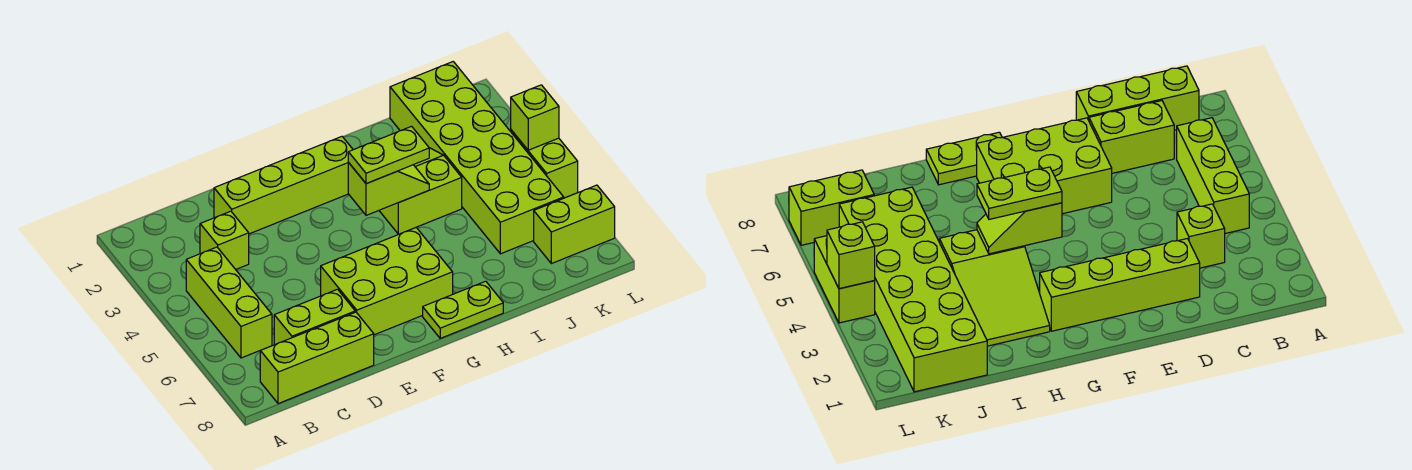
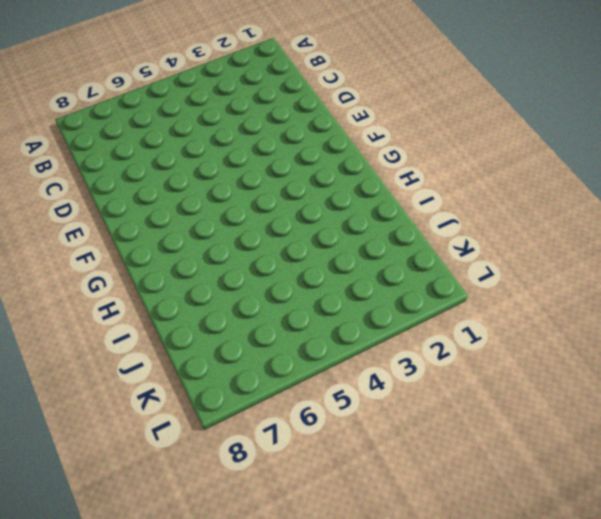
none -> lime 1x3 brick [186,247,272,358]
none -> lime 1x3 brick [260,312,374,404]
none -> lime 1x1 brick [200,211,249,269]

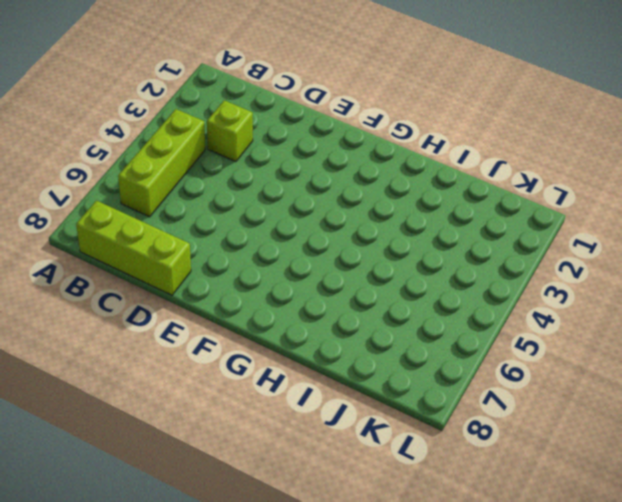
none -> lime 1x2 brick [274,289,355,345]
none -> lime 1x4 brick [214,137,353,234]
none -> lime 2x3 brick [321,228,453,335]

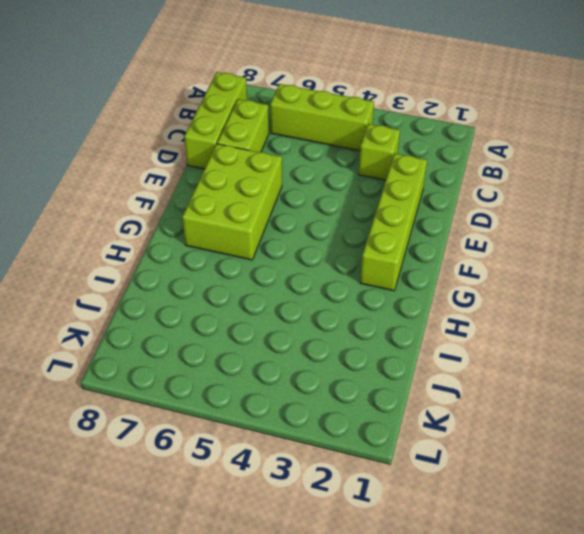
none -> lime 1x2 plate [423,281,503,338]
none -> lime 2x3 slope [379,148,462,234]
none -> lime 2x6 brick [390,62,564,254]

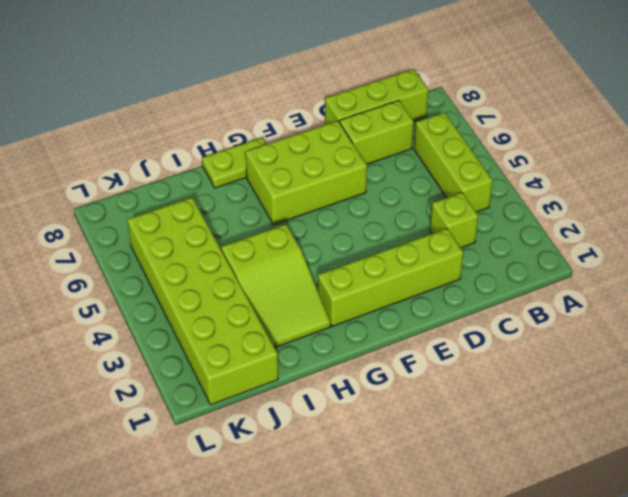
none -> lime 1x2 brick [534,185,615,264]
none -> lime 1x2 brick [511,130,578,198]
none -> lime 1x2 slope [348,163,429,215]

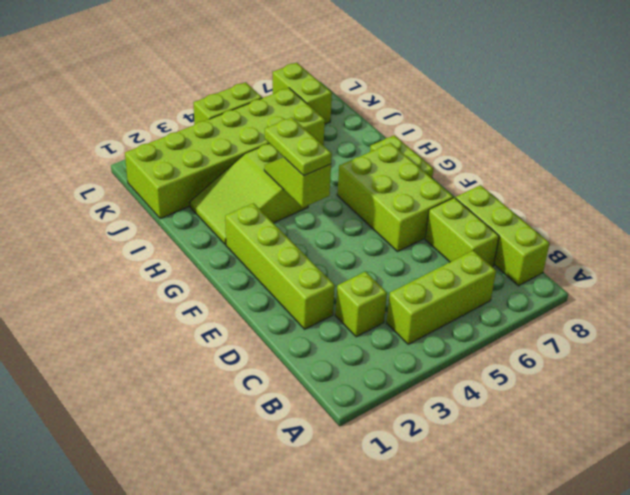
none -> lime 1x1 brick [511,85,559,150]

